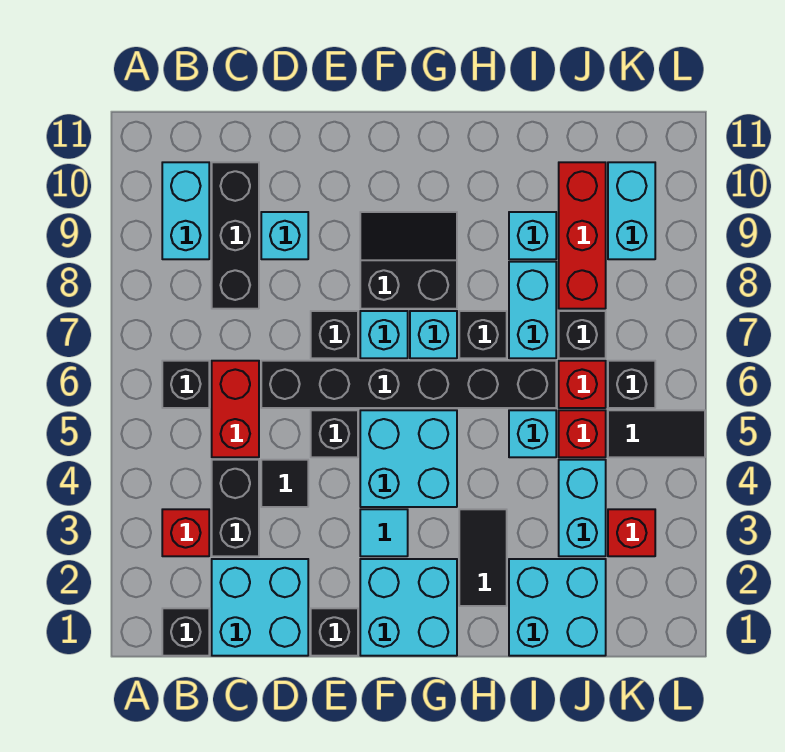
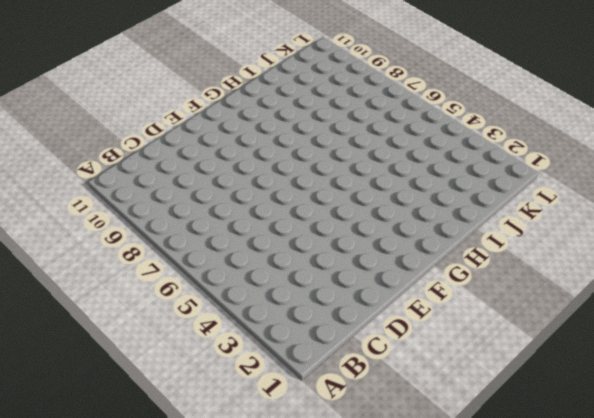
none -> black 1x1 brick [162,608,209,656]
none -> red 1x1 brick [162,509,209,556]
none -> black 1x1 brick [162,361,209,408]
none -> cyan 1x2 brick [162,162,209,259]

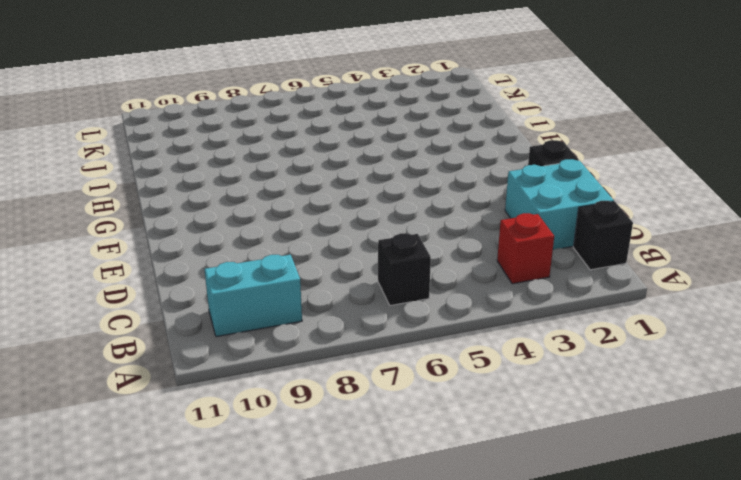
none -> black 1x2 brick [212,460,259,556]
none -> red 1x2 brick [212,361,259,457]
none -> black 1x3 brick [212,162,259,309]
none -> black 1x1 tile [261,460,308,507]

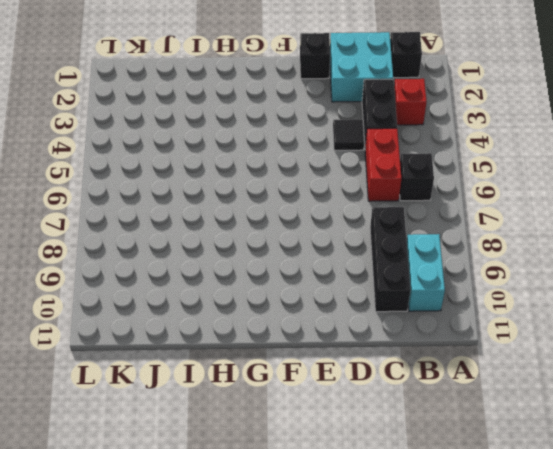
none -> black 1x6 brick [261,361,556,408]
none -> cyan 1x1 brick [261,212,308,259]
none -> black 1x1 brick [311,410,358,457]
none -> black 1x1 brick [311,311,358,358]

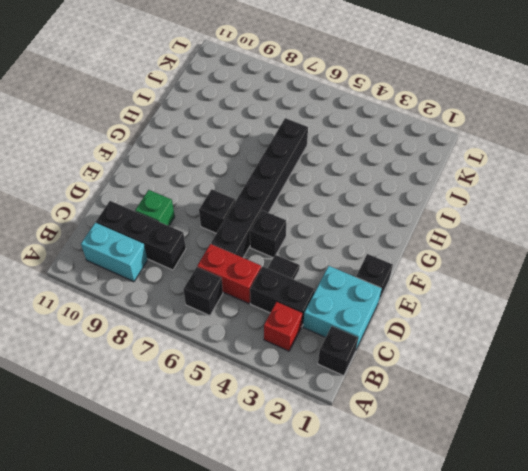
green 1x1 brick [135,190,175,226] -> cyan 1x1 brick [261,212,308,259]
none -> cyan 2x2 brick [360,559,457,656]
none -> cyan 1x1 tile [360,509,408,556]
none -> cyan 2x2 brick [360,410,457,507]
none -> cyan 1x1 brick [360,311,408,358]

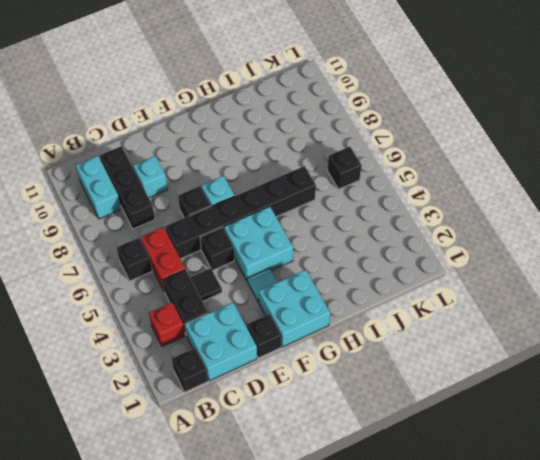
none -> black 2x2 slope [360,212,457,309]
none -> cyan 1x1 brick [410,311,457,358]
none -> black 1x2 tile [459,509,507,606]
none -> black 1x1 brick [459,311,507,358]

